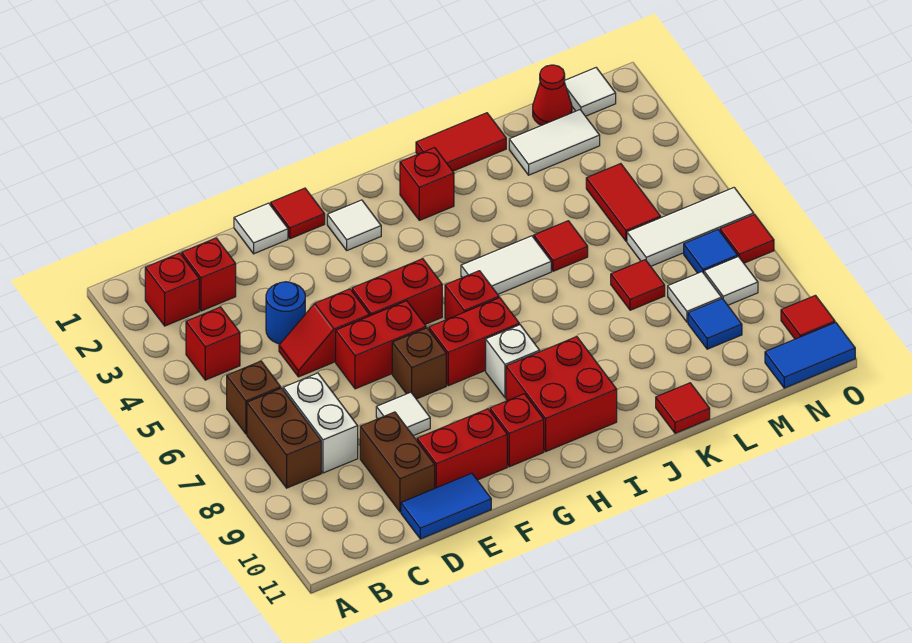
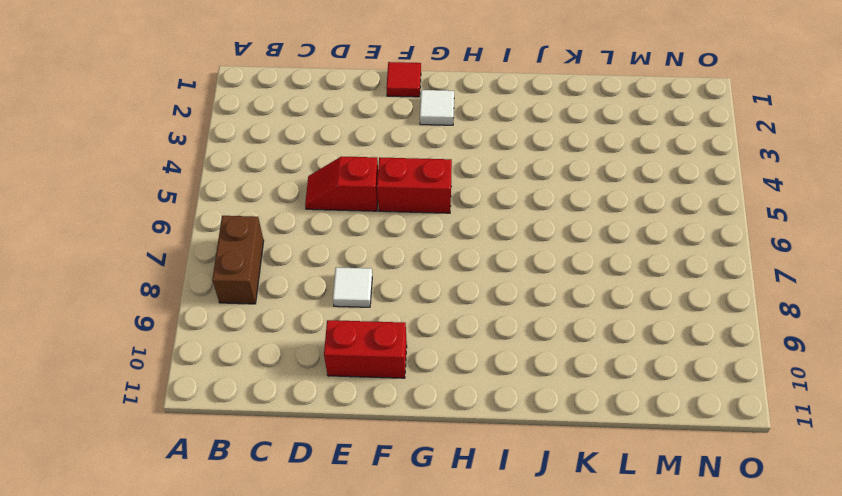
none -> red 1x1 brick [145,253,199,326]
none -> red 1x1 brick [186,307,240,380]
none -> brown 1x1 brick [227,361,281,434]
none -> red 1x1 brick [182,238,236,311]

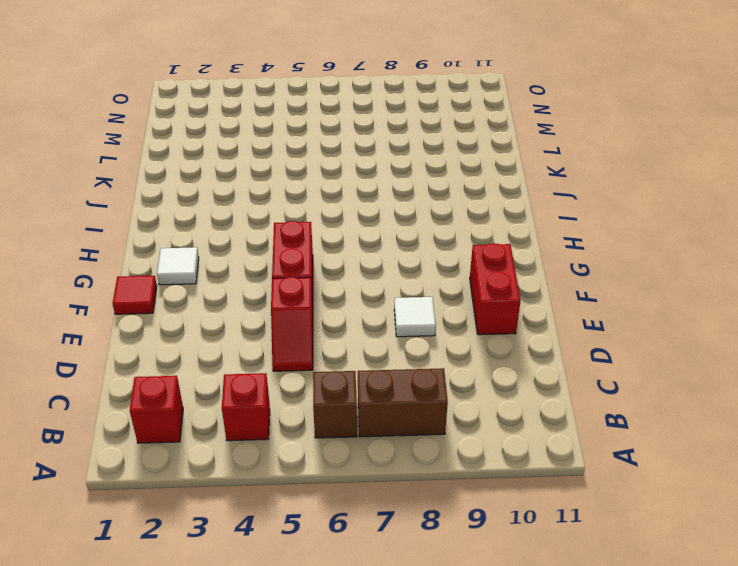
none -> red 1x1 brick [182,238,236,311]
none -> white 1x2 brick [283,373,358,473]
none -> blue 1x1 round brick [266,282,305,344]
none -> brown 1x2 brick [360,412,435,512]

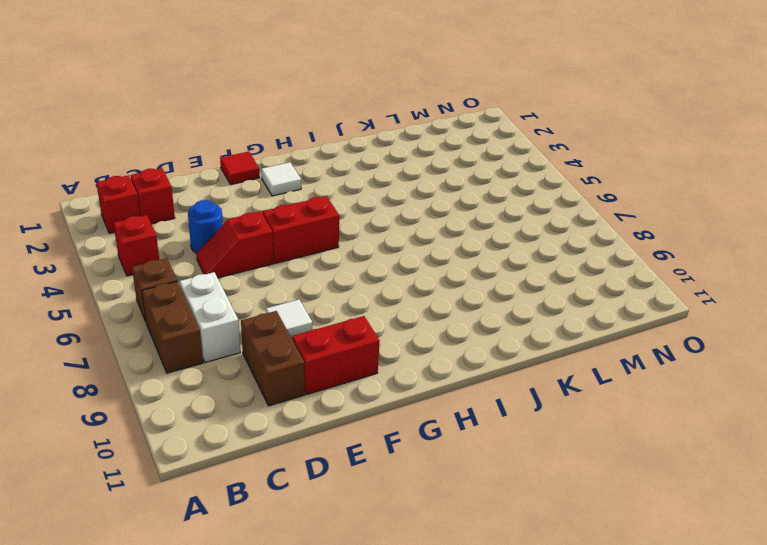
none -> blue 1x2 tile [401,473,491,539]
none -> white 1x1 tile [234,203,288,254]
none -> red 1x2 brick [336,301,426,389]
none -> brown 1x1 brick [392,328,446,399]

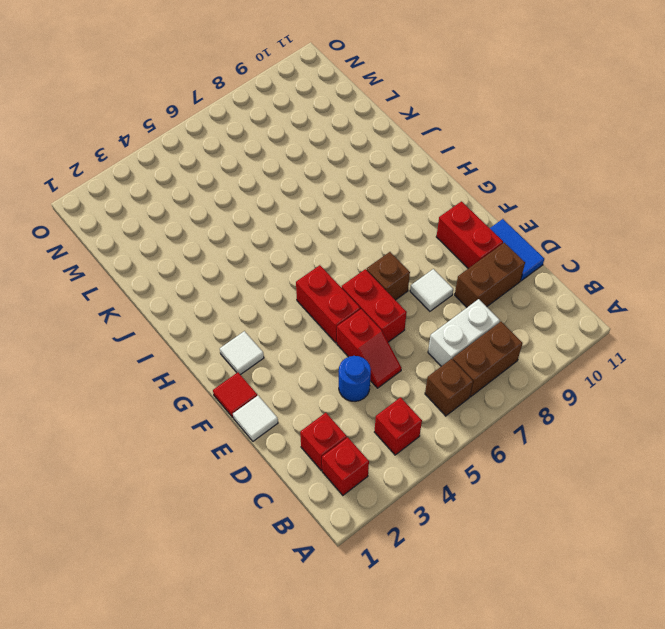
none -> red 1x2 brick [429,298,519,386]
none -> red 1x1 brick [490,394,544,467]
none -> red 1x1 brick [445,271,499,320]
none -> white 1x1 brick [486,325,540,398]

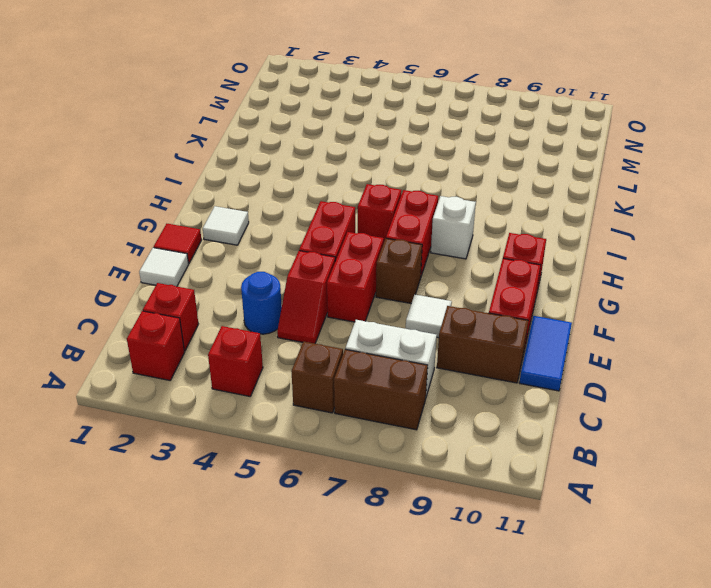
none -> red 2x2 brick [506,337,617,451]
none -> red 1x1 brick [400,148,454,220]
none -> white 1x2 tile [461,236,551,294]
none -> red 1x2 tile [416,113,506,171]

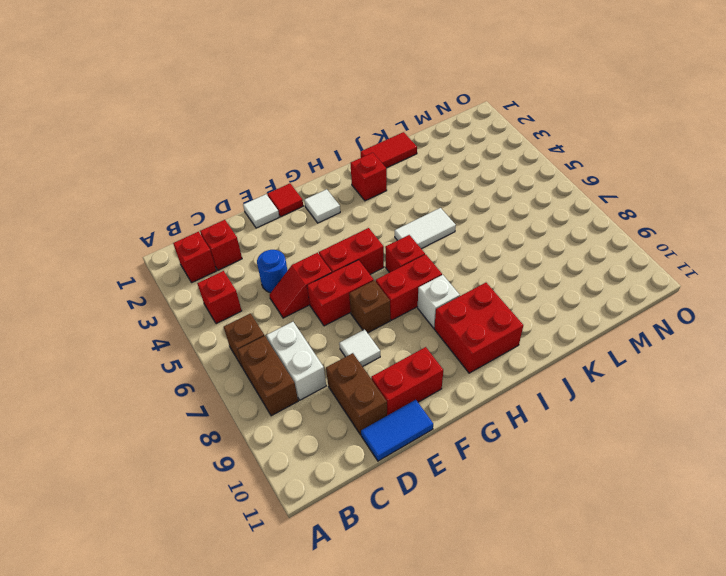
none -> red 1x1 brick [490,394,544,467]
none -> red 1x1 tile [534,221,588,271]
none -> red 1x1 tile [656,383,710,433]
none -> white 1x2 tile [509,110,600,175]

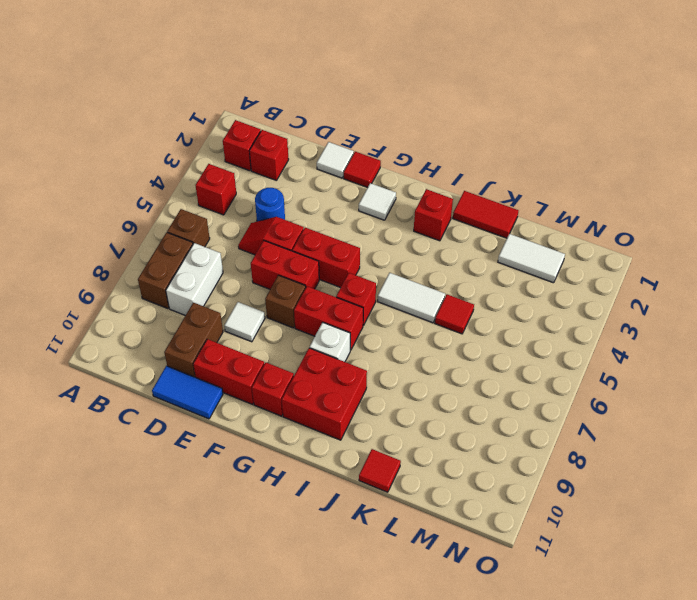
none -> red 1x1 tile [611,260,665,310]
none -> red 1x1 cone [533,65,572,125]
none -> red 1x2 tile [586,164,661,241]
none -> white 1x3 tile [627,188,754,266]

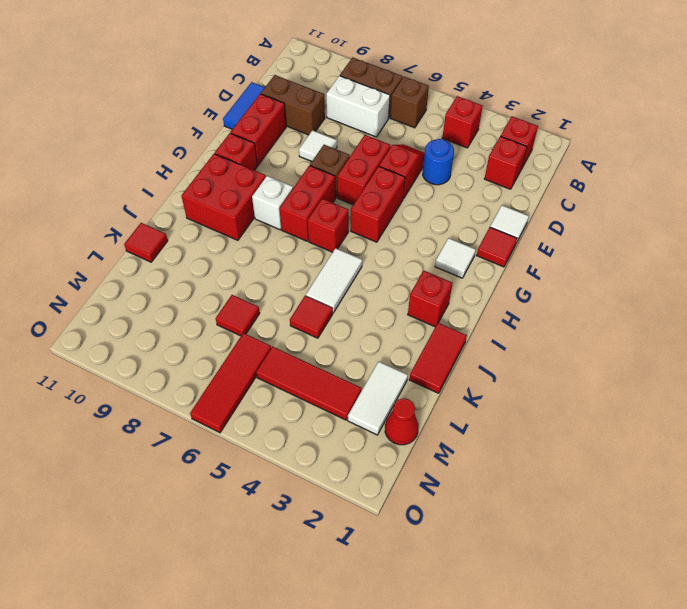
red 1x3 tile [256,347,361,420] -> red 1x2 tile [586,164,661,241]
red 1x3 tile [190,333,271,433] -> white 1x3 tile [627,188,754,266]
none -> white 1x1 tile [668,272,722,322]
none -> blue 1x1 tile [688,299,742,349]
none -> white 1x1 tile [564,68,616,116]
none -> blue 1x1 tile [684,230,738,273]

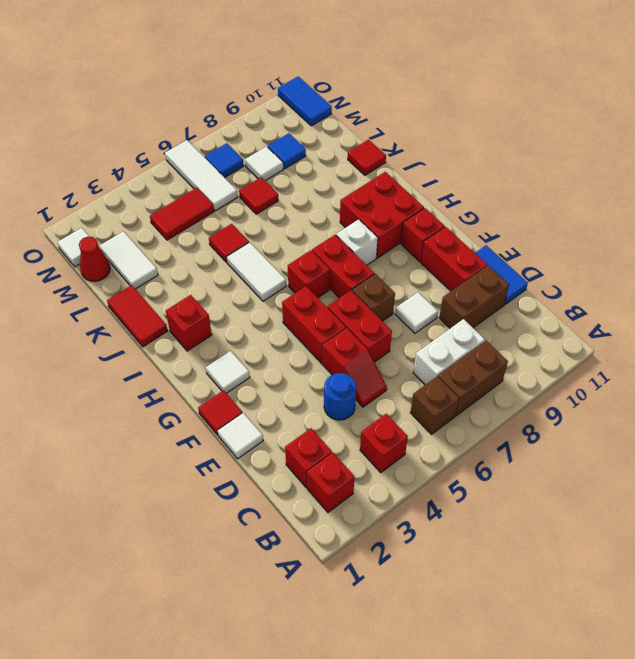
none -> white 1x1 tile [704,257,758,305]
none -> red 1x1 tile [720,214,774,263]
none -> red 1x1 tile [781,295,835,339]

